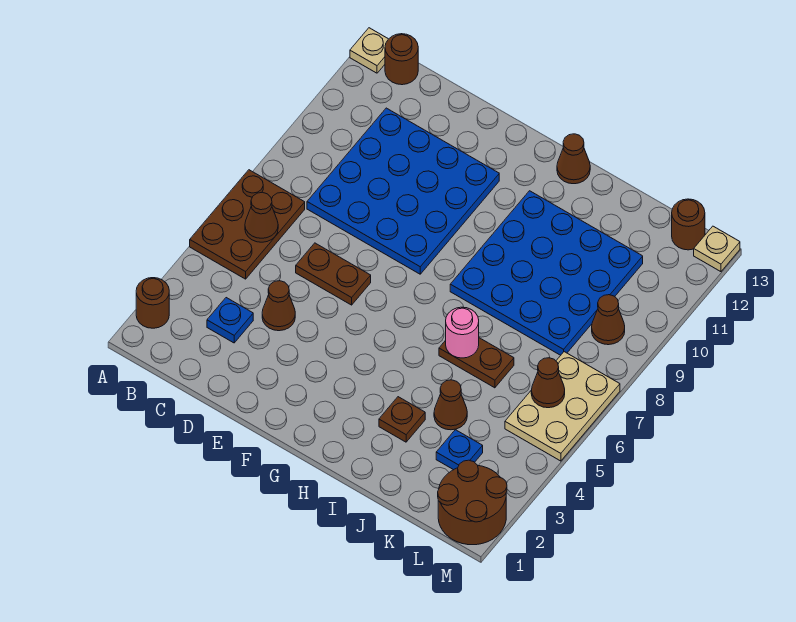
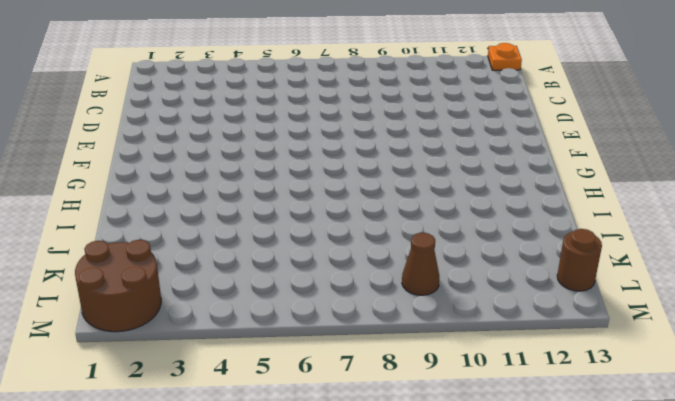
orange 1x1 plate [488,43,522,70] -> tan 1x1 plate [350,28,388,73]
none -> brown 1x1 round brick [136,278,169,328]
none -> brown 2x3 plate [190,170,305,279]
none -> brown 1x1 round brick [385,34,418,85]

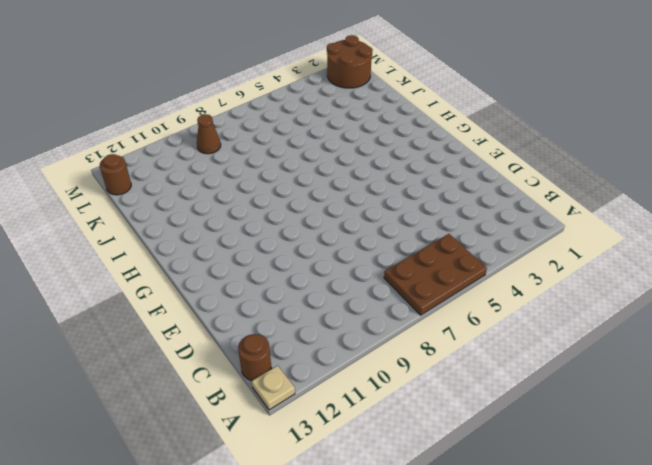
none -> brown 1x1 round brick [136,278,169,328]
none -> blue 1x1 plate [207,298,253,343]
none -> blue 4x4 plate [307,108,499,274]

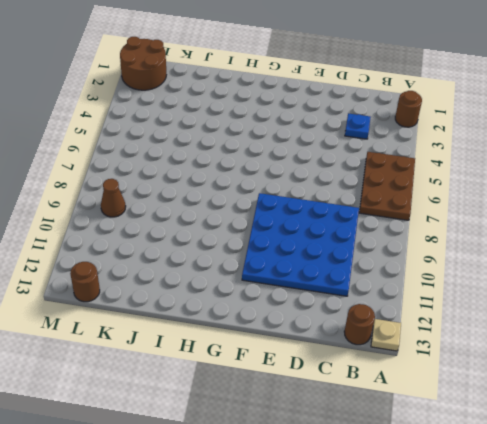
none -> brown 1x1 cone [262,281,295,331]
none -> brown 1x2 plate [296,243,371,305]
none -> blue 4x4 plate [450,191,643,355]

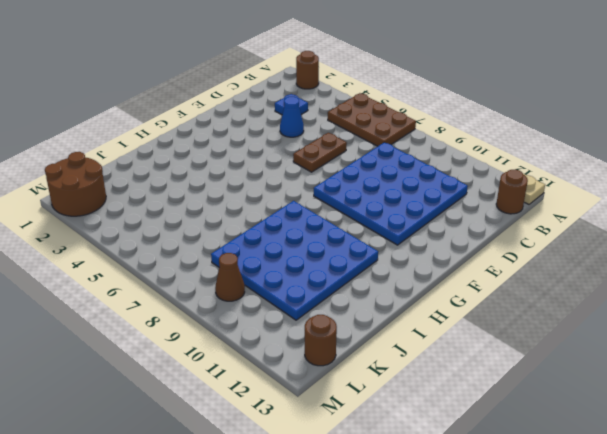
blue 1x1 cone [280,97,304,137] -> brown 1x1 cone [262,281,295,331]
none -> brown 1x1 cone [557,134,590,184]
none -> brown 1x1 plate [379,397,425,442]
none -> brown 1x2 plate [439,338,514,388]

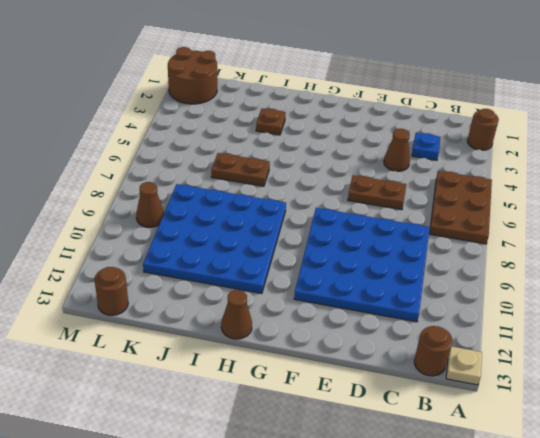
none -> brown 1x1 cone [434,380,467,430]
none -> blue 1x1 plate [436,430,483,470]
none -> tan 2x3 plate [505,352,620,461]

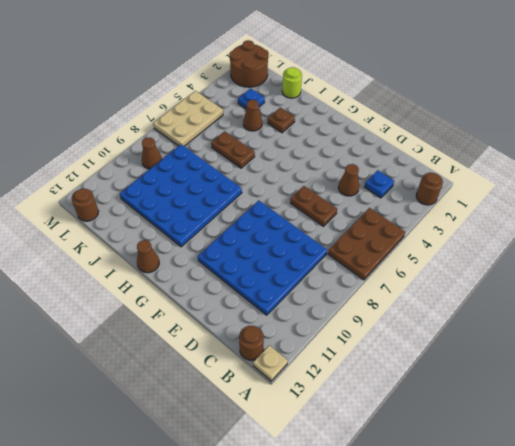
lime 1x1 round brick [282,67,302,98] -> none
none -> tan 1x1 plate [694,226,740,272]
none -> brown 1x1 cone [245,192,278,242]
none -> pink 1x1 round brick [446,307,479,358]

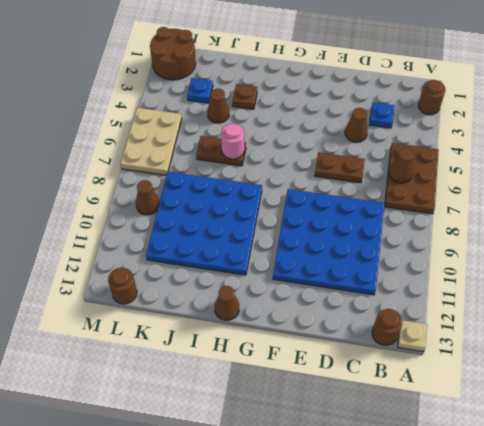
none -> tan 1x1 plate [694,226,740,272]
none -> brown 1x1 cone [531,358,565,408]

